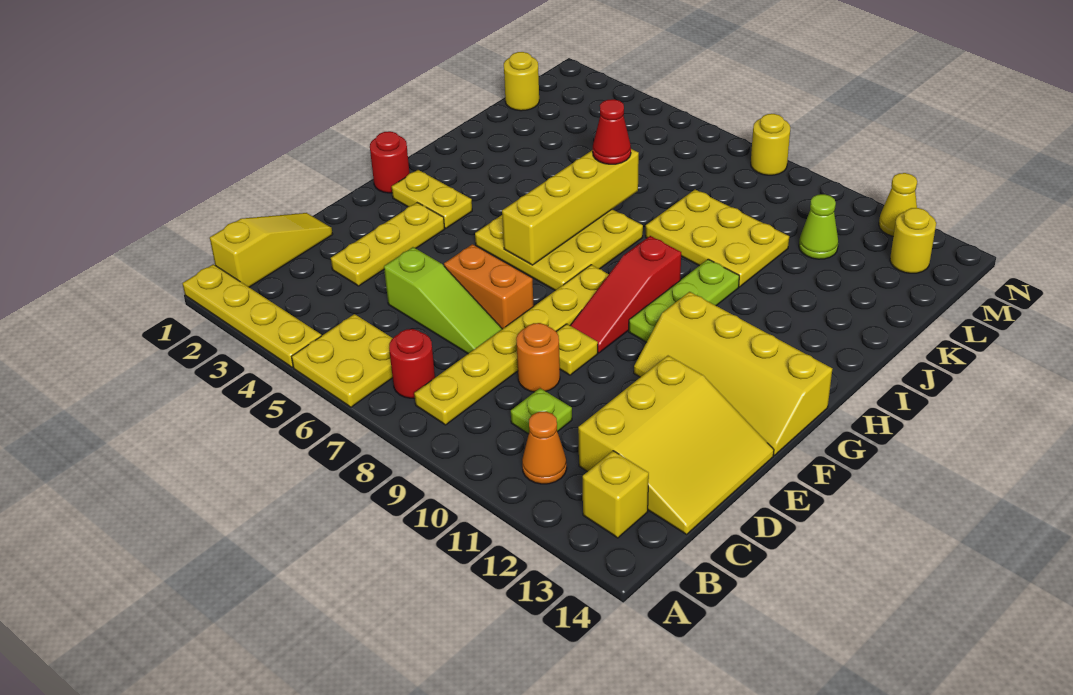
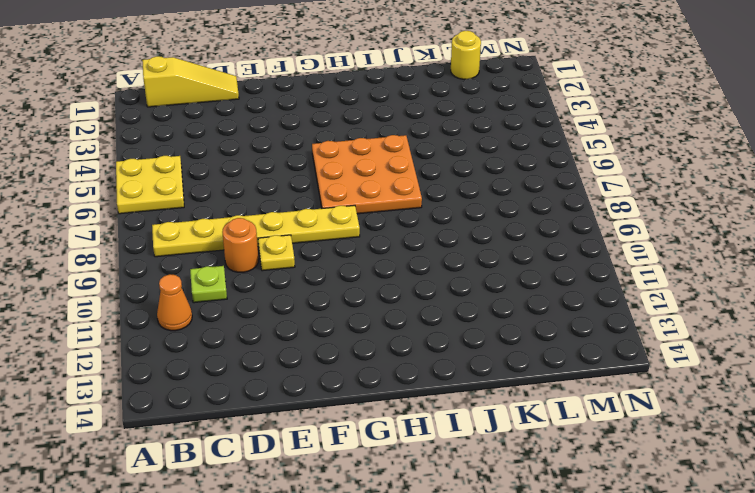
orange 3x3 plate [312,135,422,214] -> yellow 3x3 plate [475,209,643,291]
none -> yellow 1x4 plate [182,264,321,368]
none -> red 1x1 round brick [389,329,435,398]
none -> yellow 1x1 brick [583,451,649,538]

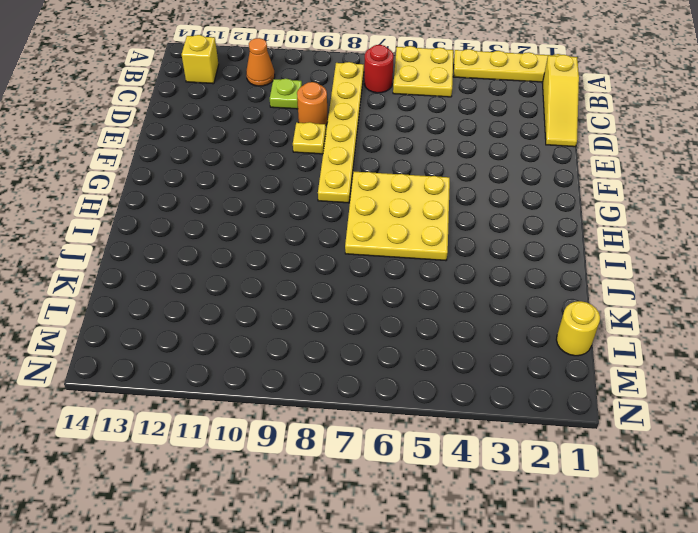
none -> yellow 3x3 slope [578,356,774,534]
none -> yellow 1x3 plate [331,203,445,286]
none -> lime 1x3 slope [384,247,502,354]

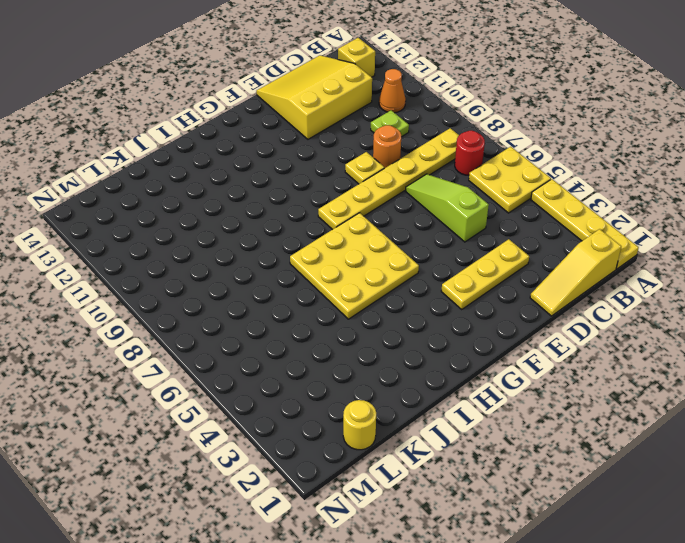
none -> orange 1x2 brick [444,244,534,329]
none -> red 1x3 slope [570,236,681,353]
none -> yellow 2x4 slope [634,292,832,455]

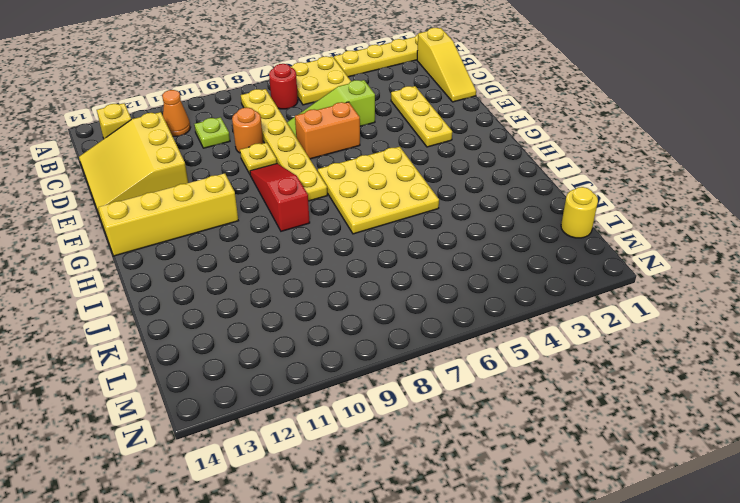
none -> red 1x1 round brick [370,131,410,193]
none -> yellow 1x2 plate [392,170,472,228]
none -> lime 1x3 plate [629,259,739,342]

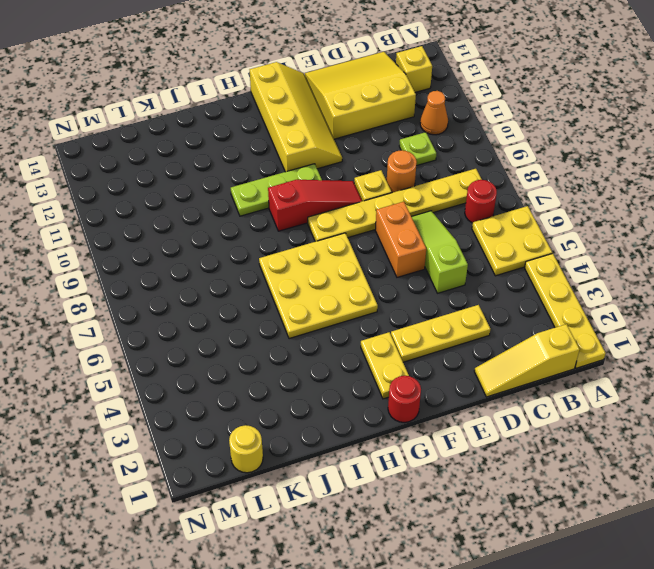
none -> yellow 2x3 plate [645,190,789,287]
none -> lime 1x1 cone [799,194,838,259]
none -> yellow 1x1 round brick [890,208,936,273]

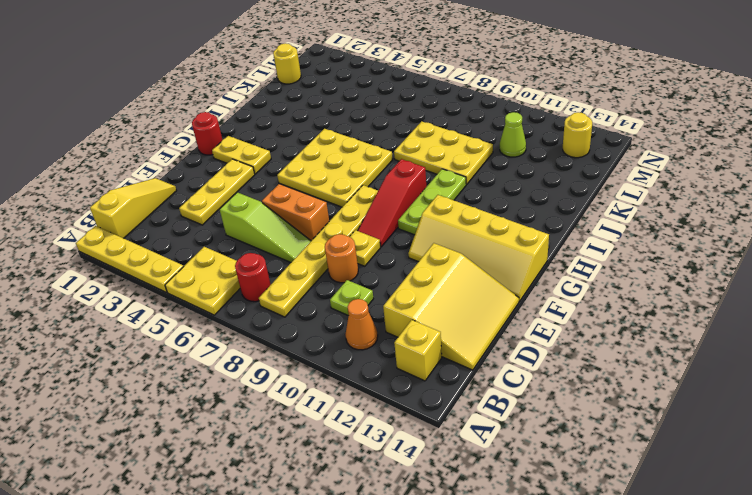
none -> yellow 1x1 round brick [751,114,790,175]
none -> yellow 1x1 cone [879,173,917,236]
none -> yellow 1x4 brick [502,149,639,265]

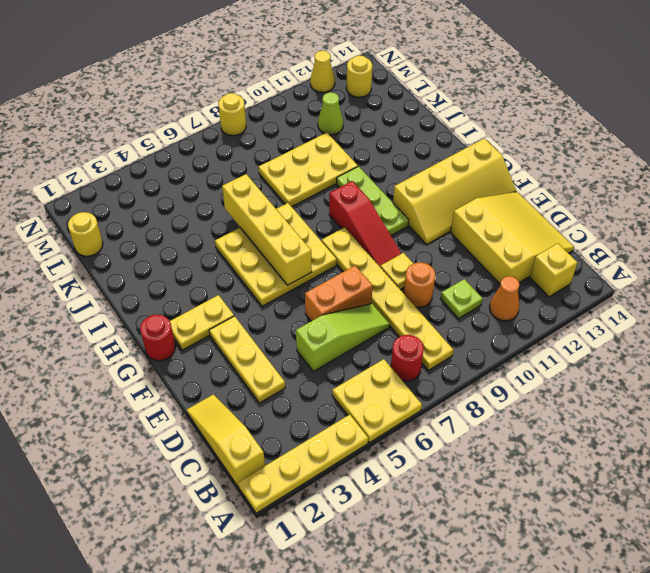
none -> red 1x1 cone [593,99,631,164]

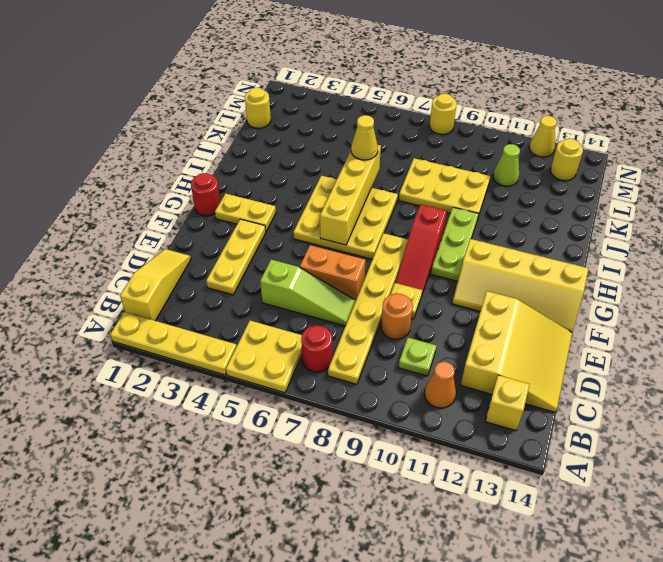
yellow 1x1 cone [351,115,378,160] -> red 1x1 cone [593,99,631,164]

